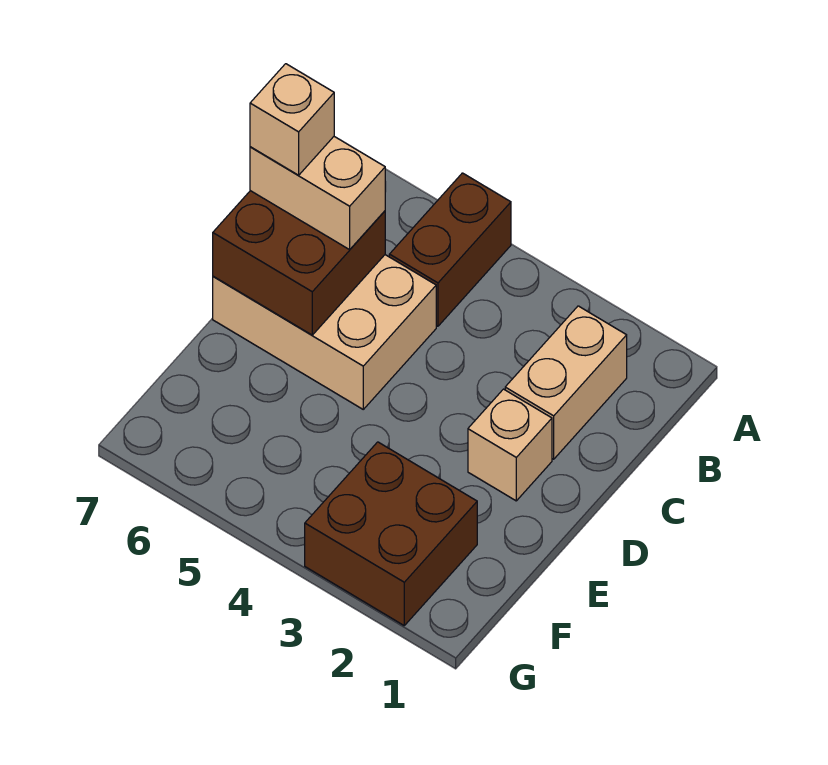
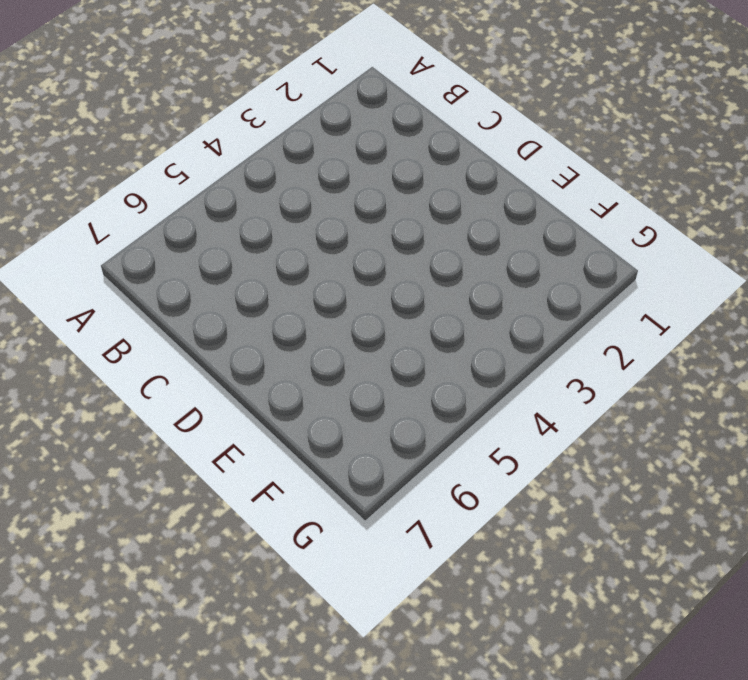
none -> brown 1x2 brick [389,173,511,326]
none -> tan 1x2 brick [505,306,627,459]

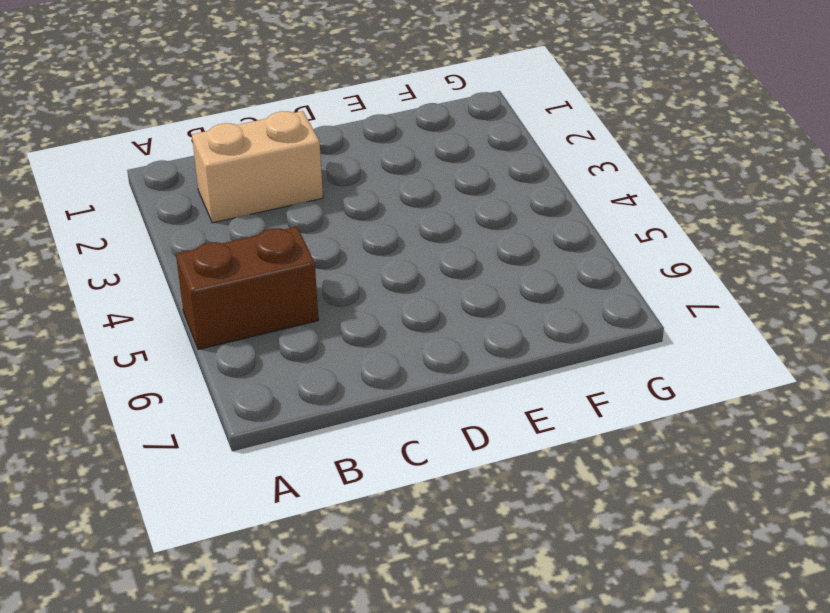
none -> tan 2x3 brick [213,255,436,409]
none -> tan 1x1 brick [468,389,552,501]

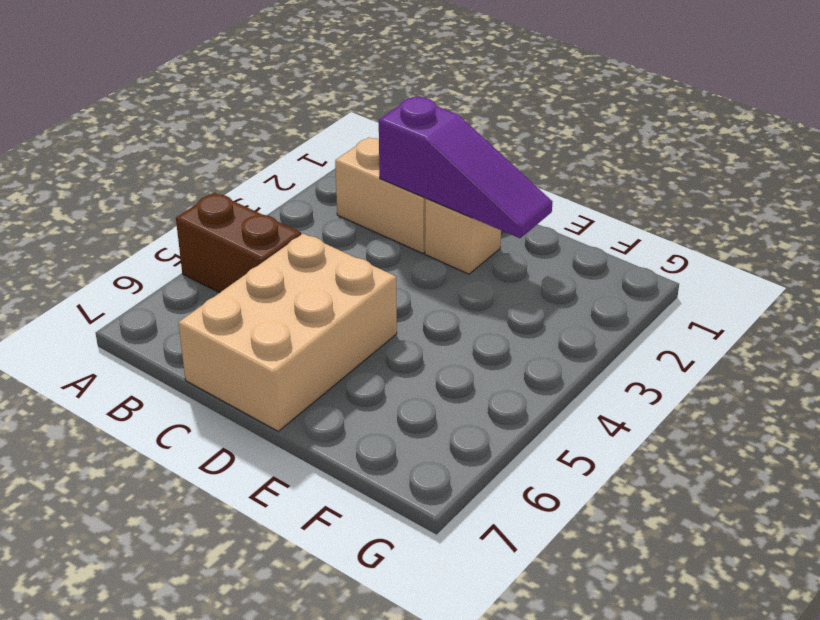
purple 1x3 slope [379,97,552,238] -> none
none -> brown 2x2 brick [305,442,477,625]
none -> brown 2x2 brick [213,191,385,335]

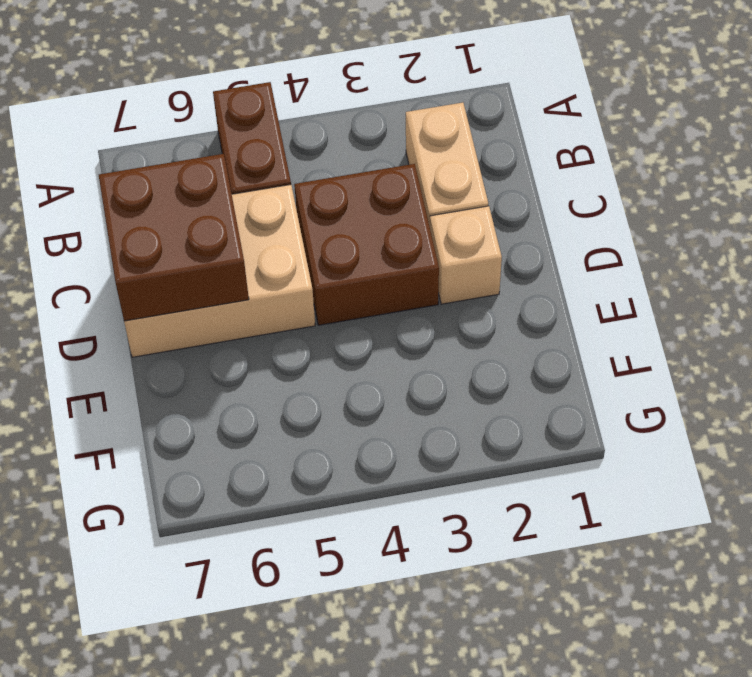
brown 2x2 brick [294,164,439,325] -> brown 2x2 brick moved to [305,442,477,625]
none -> tan 1x2 brick [250,137,385,250]
none -> tan 1x1 brick [250,64,334,175]

